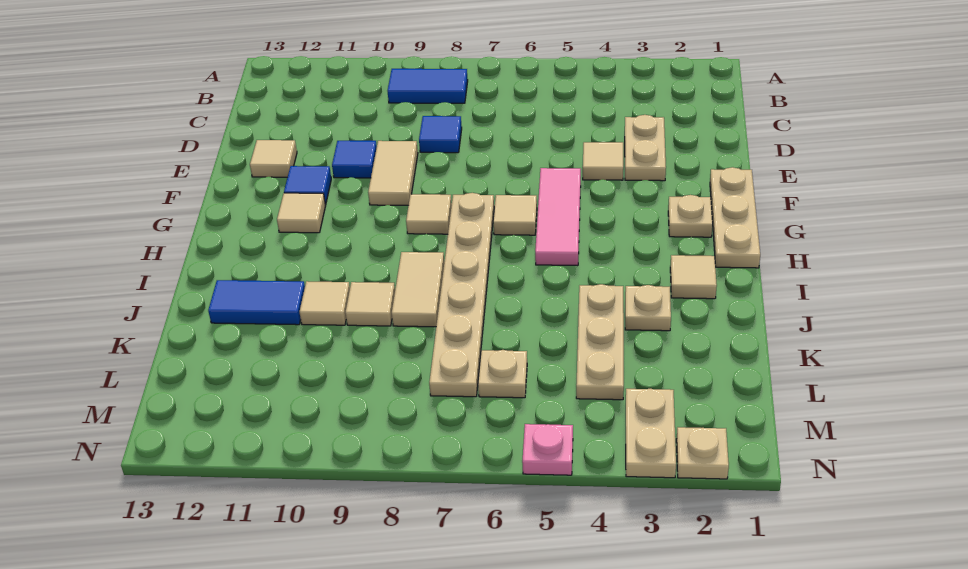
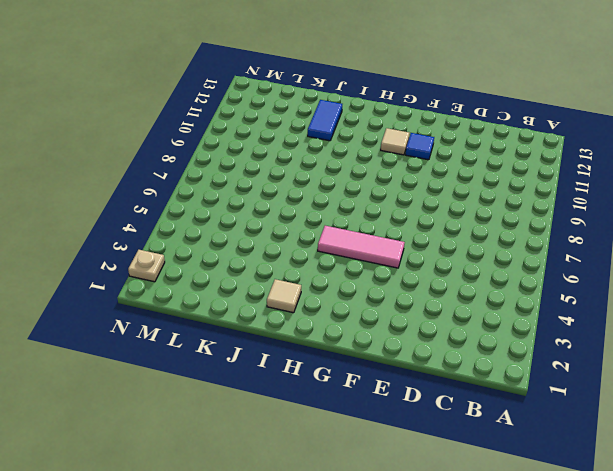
none -> blue 1x2 tile [388,69,468,103]
none -> tan 1x2 plate [625,115,666,181]
none -> blue 1x1 tile [419,116,462,153]

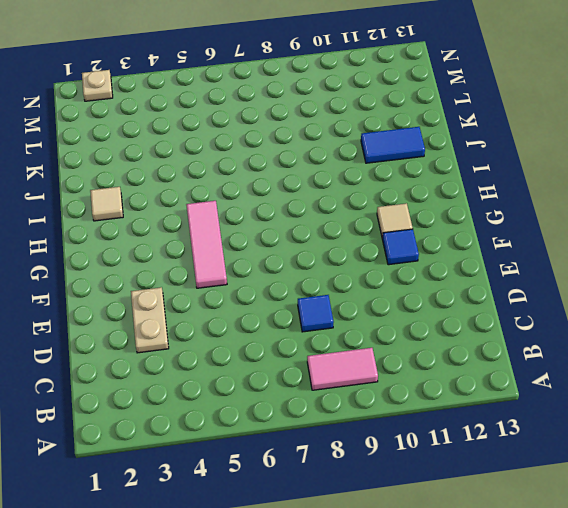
pink 1x2 tile [307,348,378,390] -> blue 1x2 tile [388,69,468,103]
none -> tan 1x1 tile [583,142,623,180]
none -> tan 1x2 tile [368,141,418,205]
none -> blue 1x1 tile [332,141,377,178]

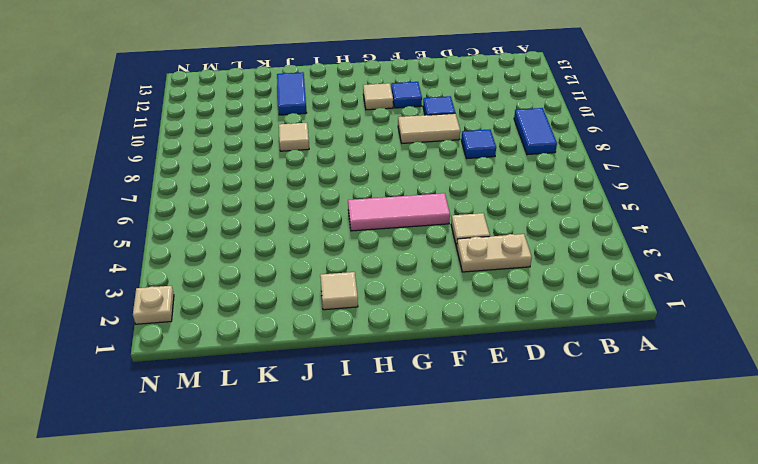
none -> tan 1x1 tile [250,140,297,177]
none -> tan 1x3 plate [710,167,760,268]
none -> tan 1x1 plate [668,195,712,237]

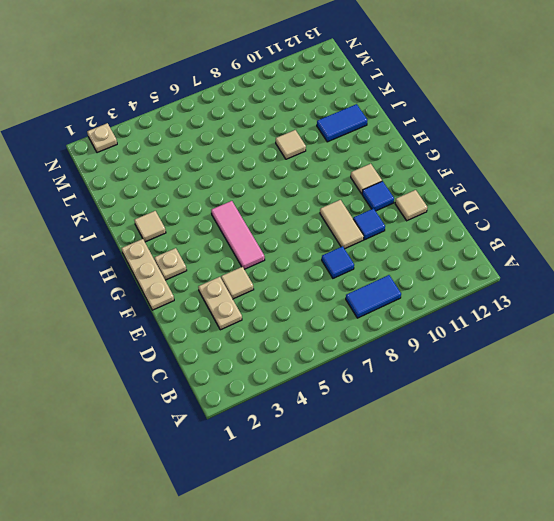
none -> tan 1x1 tile [493,195,537,235]
none -> tan 1x6 plate [429,193,494,397]
none -> tan 1x1 tile [406,194,452,234]

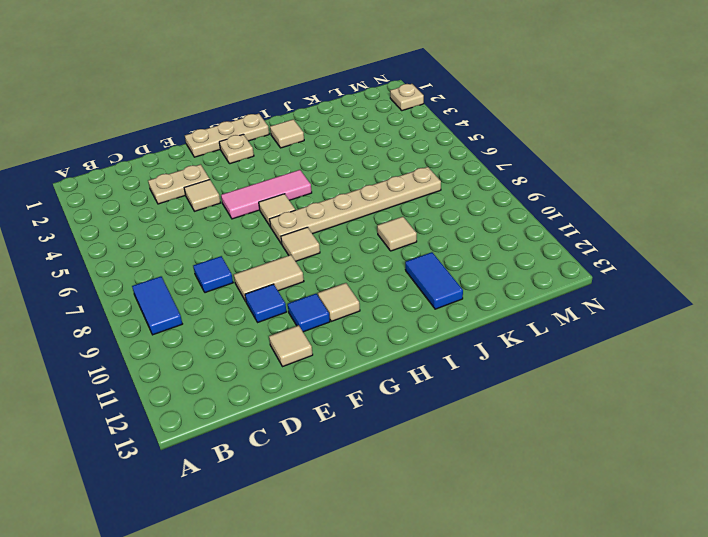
none -> tan 1x2 tile [392,252,444,327]
none -> tan 1x1 plate [625,285,671,331]
none -> tan 1x3 plate [576,284,624,400]

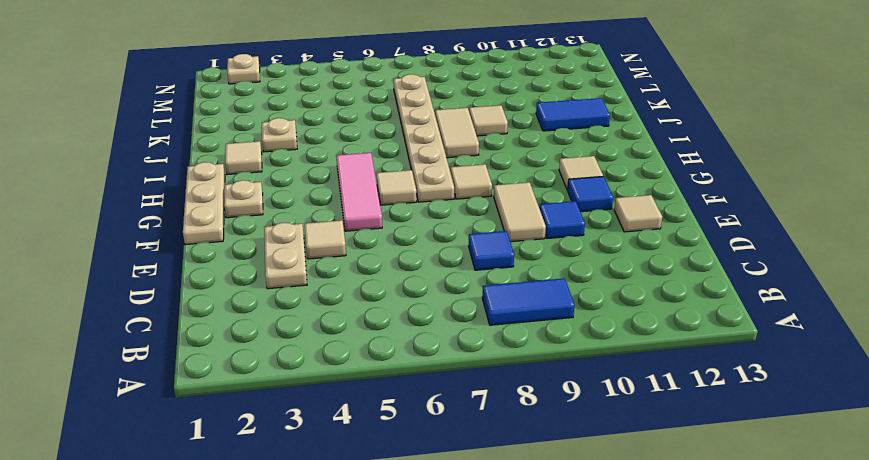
none -> tan 1x3 plate [576,284,624,400]
none -> tan 1x1 tile [299,281,350,325]
none -> tan 1x1 plate [478,350,527,398]

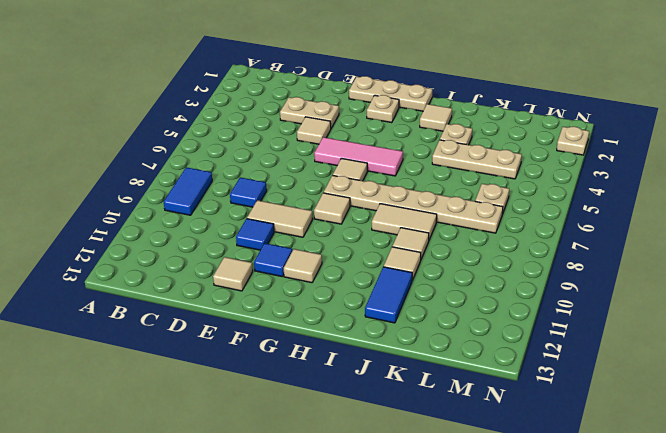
none -> tan 1x2 plate [626,389,676,478]
none -> pink 1x1 plate [522,424,573,475]

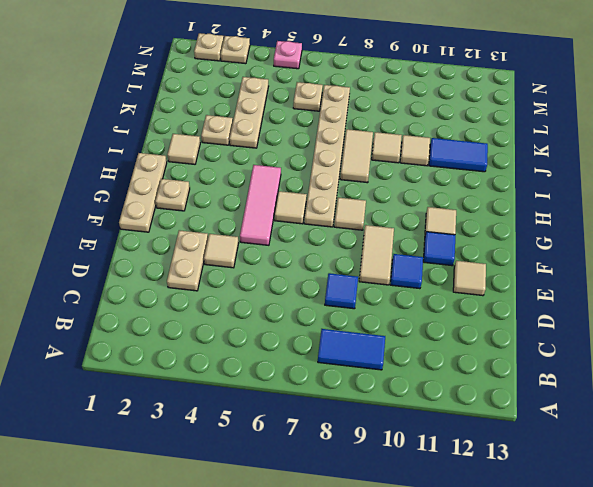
tan 1x1 plate [221,36,250,64] -> tan 1x2 plate [626,389,676,478]

